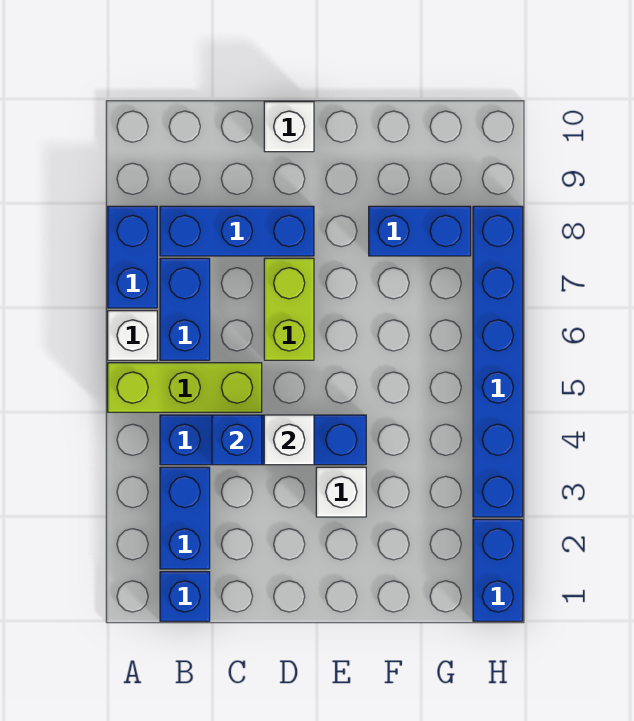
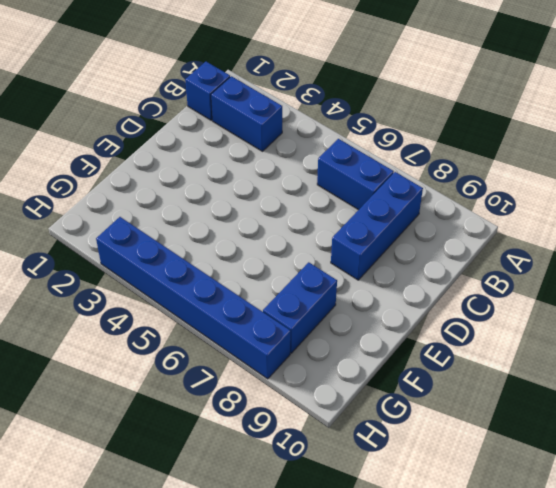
none -> lime 1x3 brick [108,363,262,412]
none -> white 1x1 brick [108,311,157,360]
none -> blue 1x2 brick [108,206,157,308]

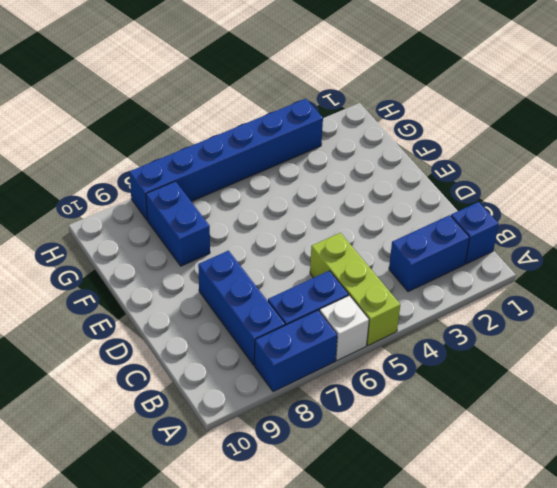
none -> blue 1x4 brick [160,415,366,465]
none -> lime 1x2 brick [264,258,314,360]
none -> white 1x1 brick [264,102,314,152]

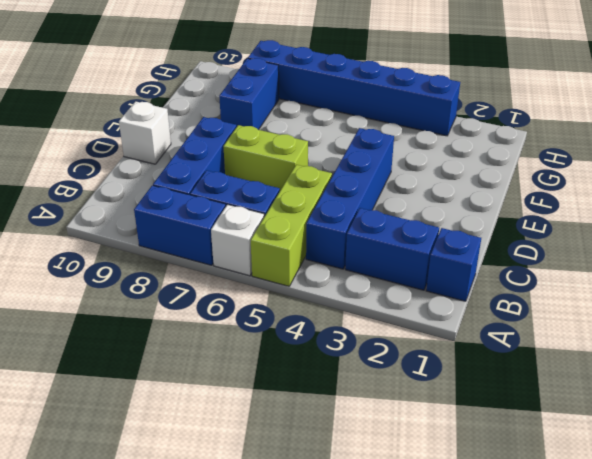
none -> white 1x1 brick [316,467,366,517]
none -> blue 1x2 brick [473,519,523,621]
none -> blue 1x1 brick [212,415,262,465]

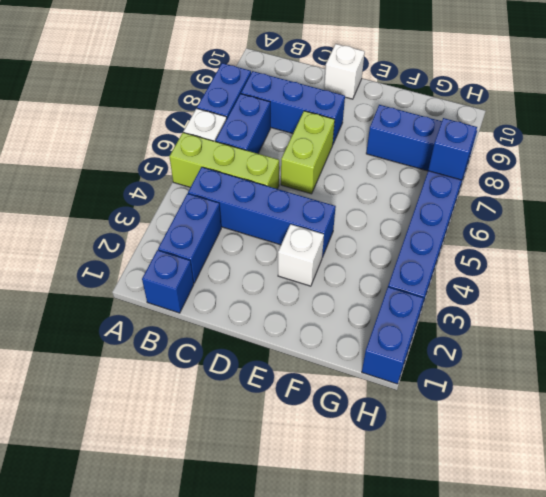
blue 1x1 brick [428,118,477,180] -> blue 1x1 brick moved to [212,415,262,465]
none -> white 1x1 brick [264,415,314,465]

